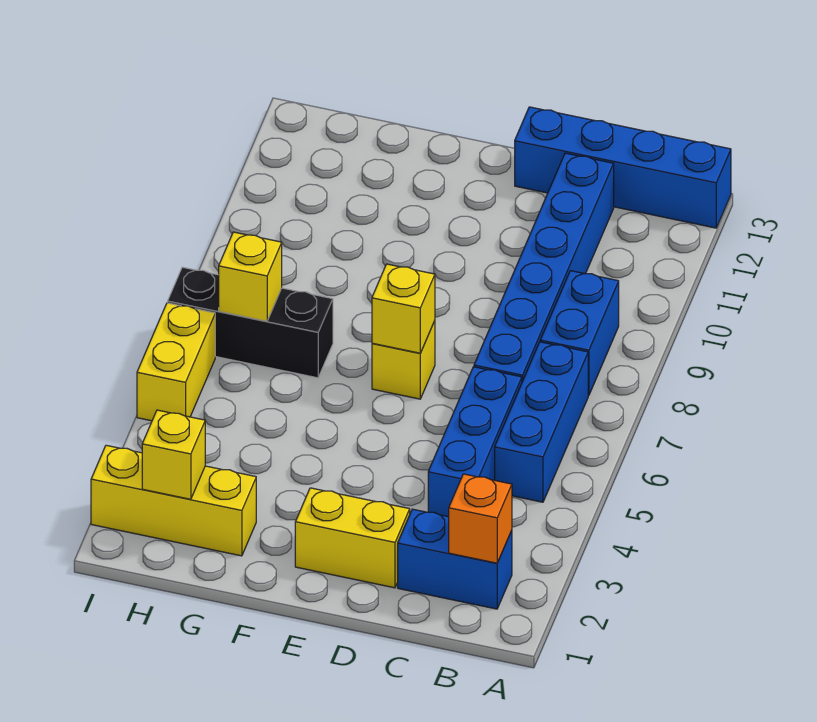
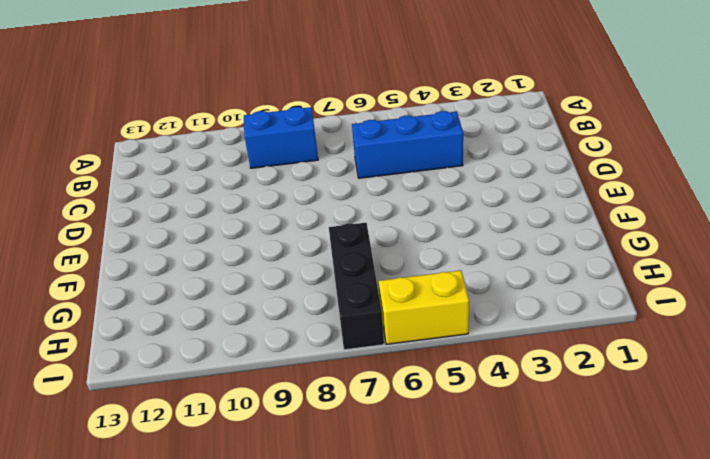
none -> blue 1x4 brick [515,107,731,228]
none -> blue 1x2 brick [398,509,512,609]
none -> blue 1x3 brick [495,342,588,502]

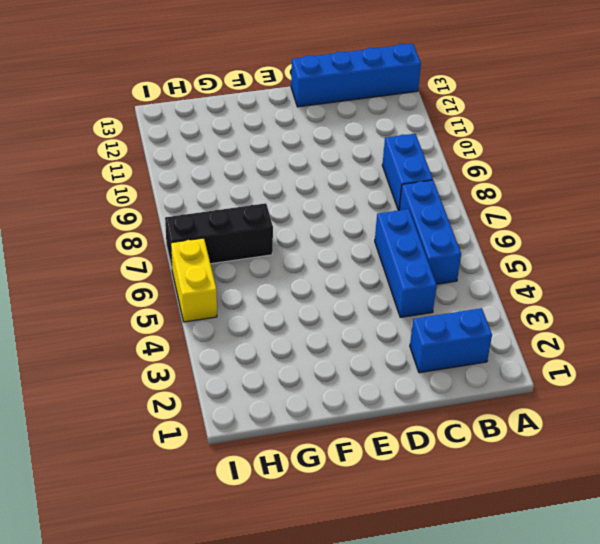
none -> blue 1x6 brick [474,153,614,382]
none -> yellow 1x2 brick [295,488,410,588]
none -> yellow 1x1 brick [372,321,435,399]

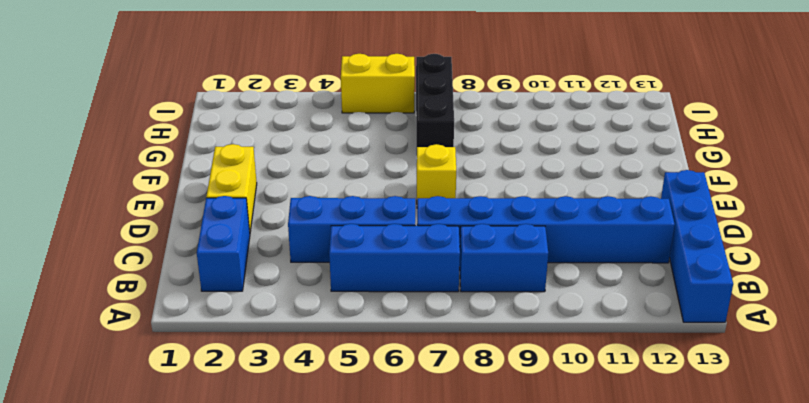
none -> yellow 1x3 brick [91,445,256,556]
none -> orange 1x1 brick [449,474,512,563]
none -> yellow 1x1 brick [372,264,435,353]

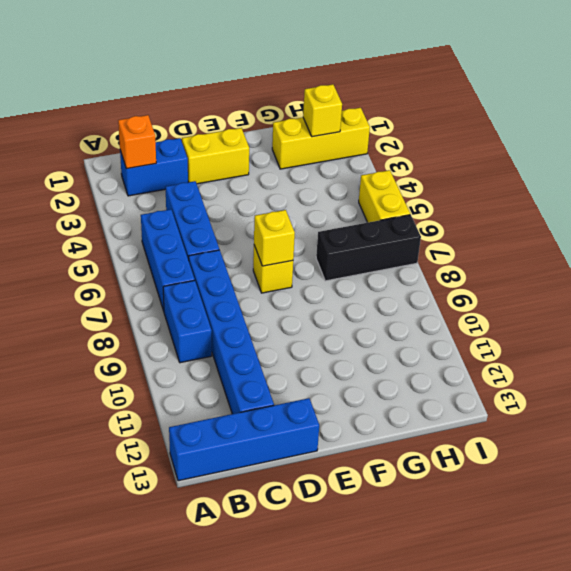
none -> yellow 1x1 brick [219,232,282,321]

